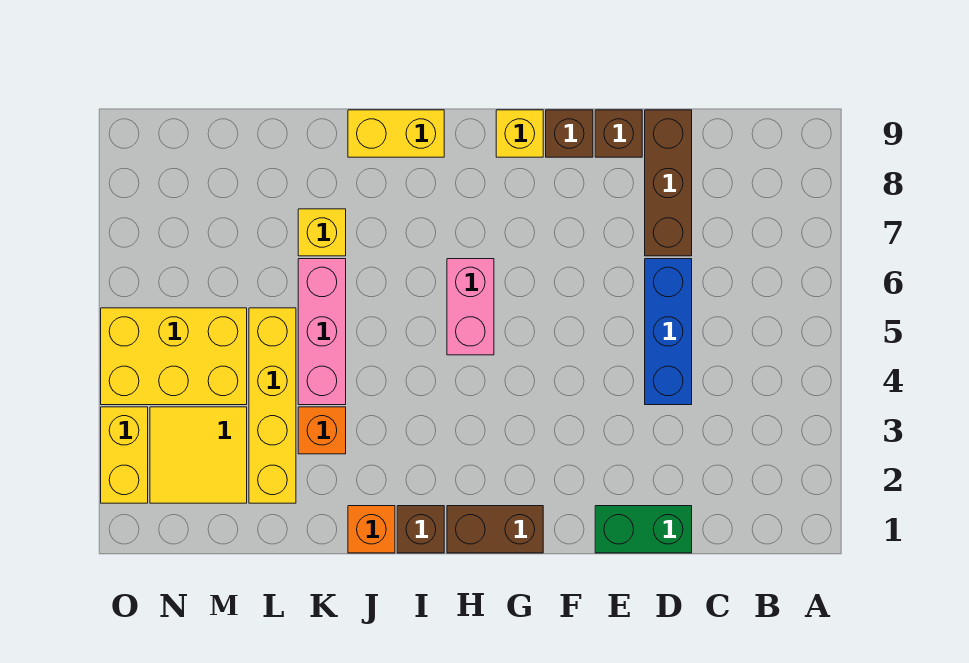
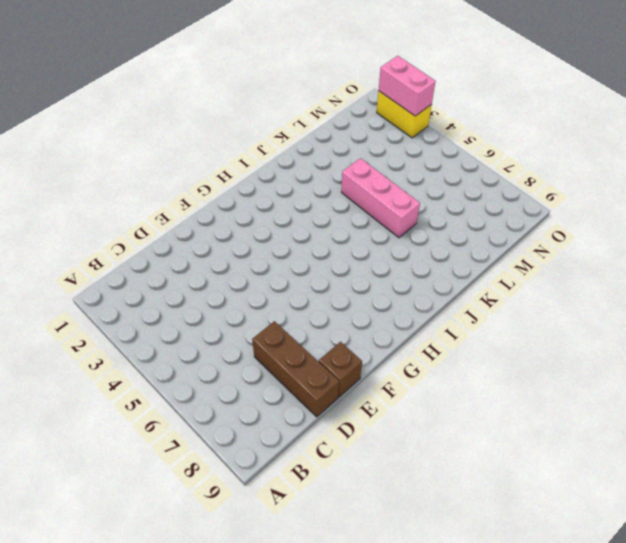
pink 1x2 brick [379,56,436,116] -> pink 1x2 brick moved to [447,259,494,355]
none -> green 1x2 brick [595,506,692,553]
none -> blue 1x3 brick [645,259,692,405]
none -> brown 1x1 brick [546,110,593,157]

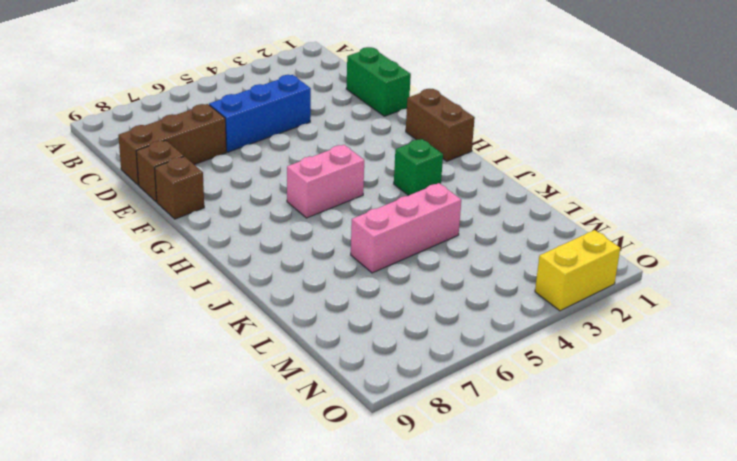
green 1x1 brick [394,139,443,195] -> none
none -> yellow 1x1 brick [496,110,543,157]
none -> brown 1x1 brick [397,506,444,553]
none -> yellow 1x2 brick [348,110,444,157]

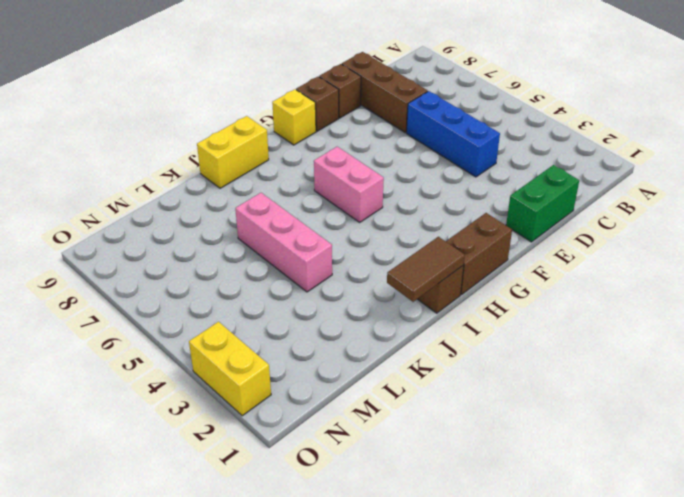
brown 1x2 tile [387,237,465,302] -> none
none -> orange 1x1 brick [348,506,395,553]
none -> orange 1x1 brick [298,407,346,454]
none -> yellow 1x1 brick [298,209,346,256]

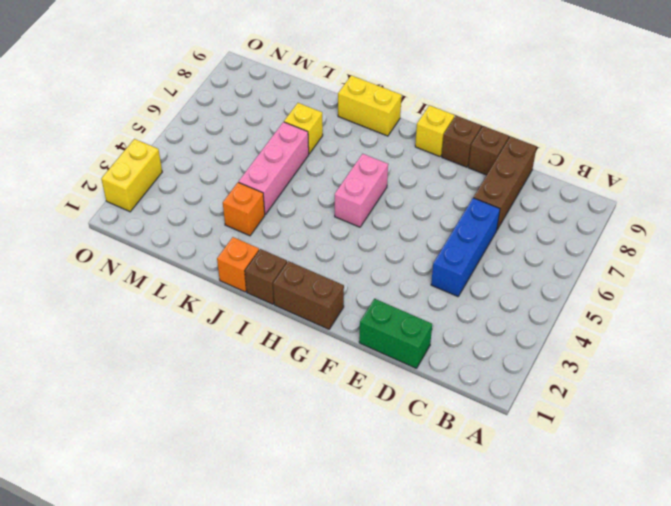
none -> yellow 1x4 brick [249,308,296,503]
none -> yellow 2x2 tile [150,407,247,503]
none -> yellow 2x3 brick [101,308,247,405]

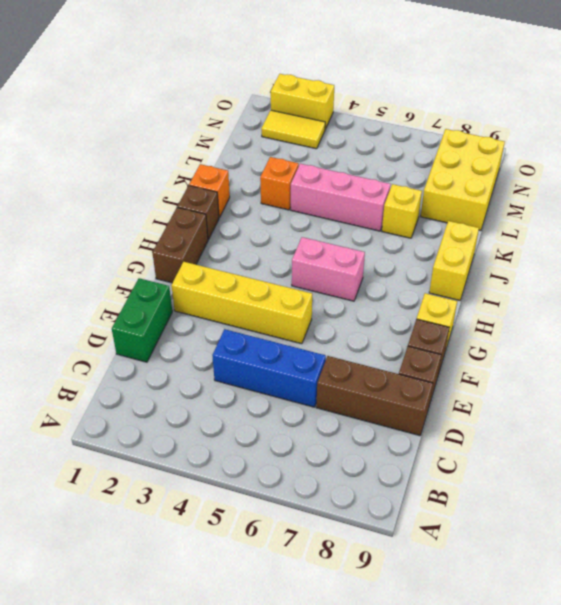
yellow 1x4 brick [171,262,312,344] -> yellow 1x4 brick moved to [249,308,296,503]
yellow 2x3 brick [421,129,505,231] -> yellow 2x3 brick moved to [101,308,247,405]
yellow 1x2 tile [261,110,325,149] -> yellow 2x2 tile [150,407,247,503]

